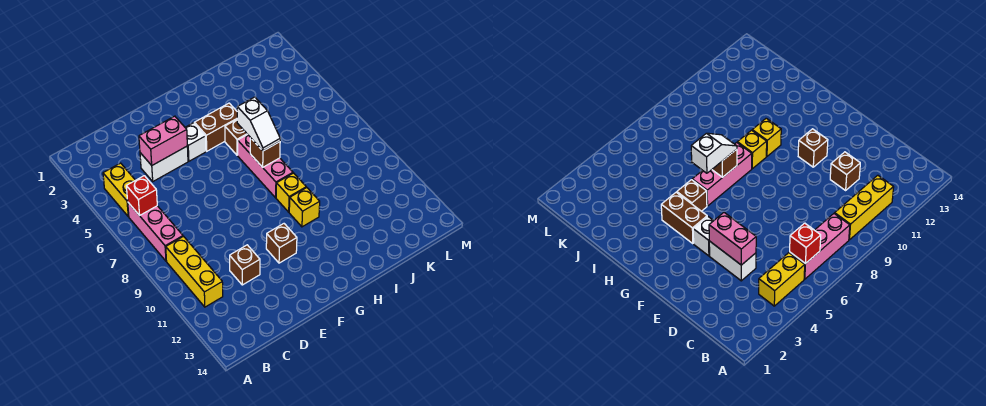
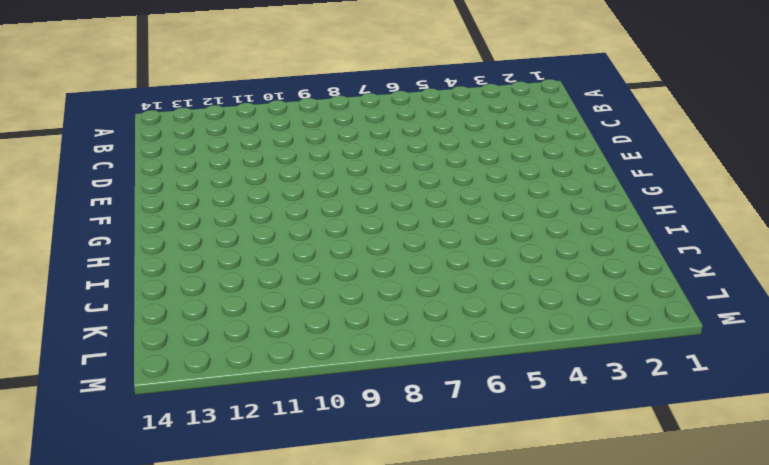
none -> yellow 1x2 brick [103,163,135,217]
none -> pink 1x3 brick [128,203,183,261]
none -> yellow 1x3 brick [166,236,223,307]

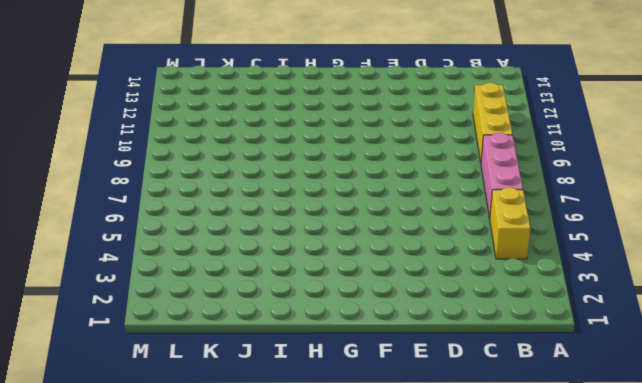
none -> white 1x2 brick [140,146,188,181]
none -> brown 1x1 brick [230,245,260,285]
none -> white 1x1 brick [185,123,206,161]

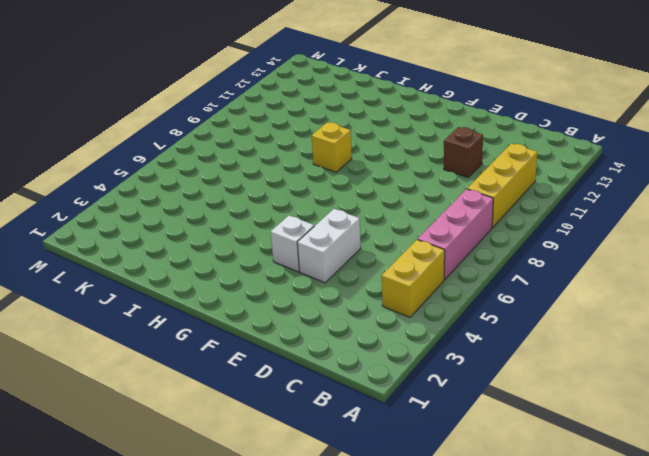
white 1x2 brick [297,209,361,283] -> white 1x2 brick turned to [140,146,188,181]
none -> brown 1x1 brick [266,224,297,263]
none -> brown 1x2 brick [194,103,237,151]
none -> brown 1x1 brick [225,120,248,155]

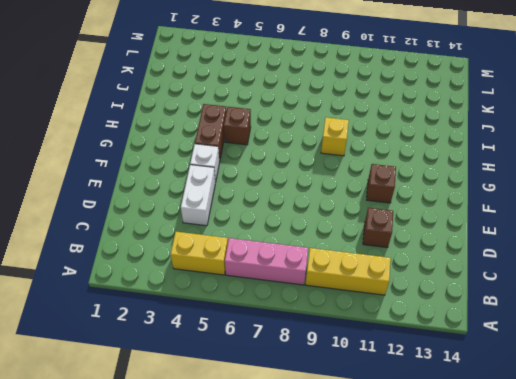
none -> pink 1x3 brick [238,135,293,198]
none -> yellow 1x1 brick [289,188,320,227]
none -> red 1x1 brick [126,176,157,216]

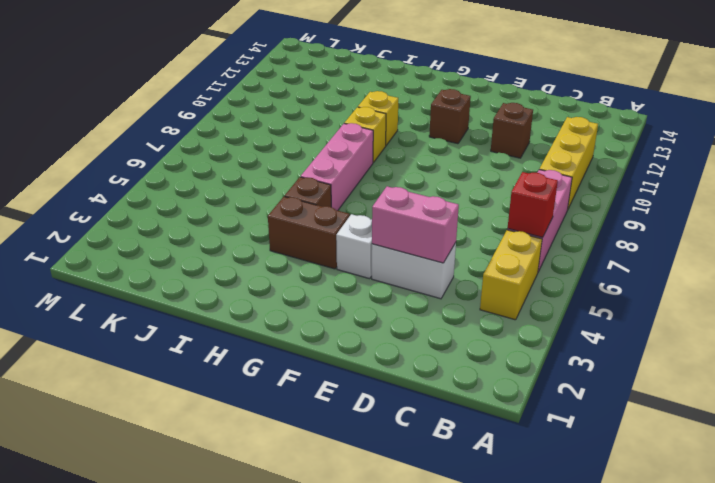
none -> brown 1x1 brick [250,138,280,167]
none -> white 1x2 slope [237,97,280,151]

